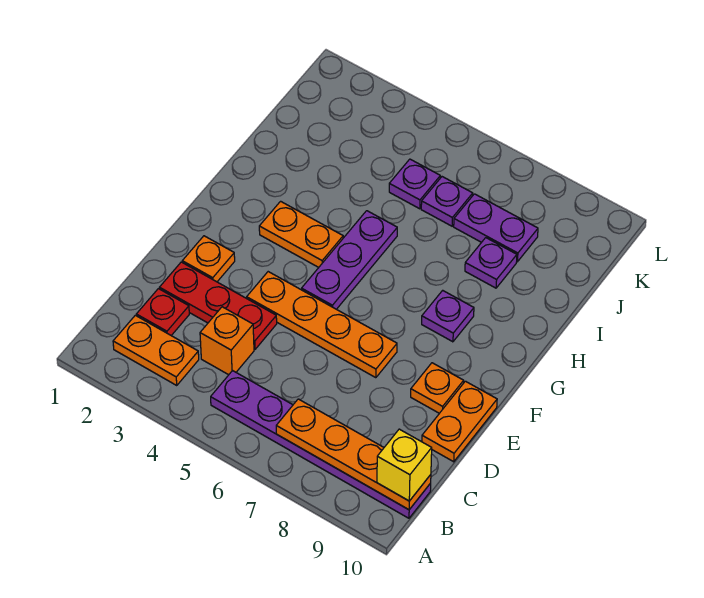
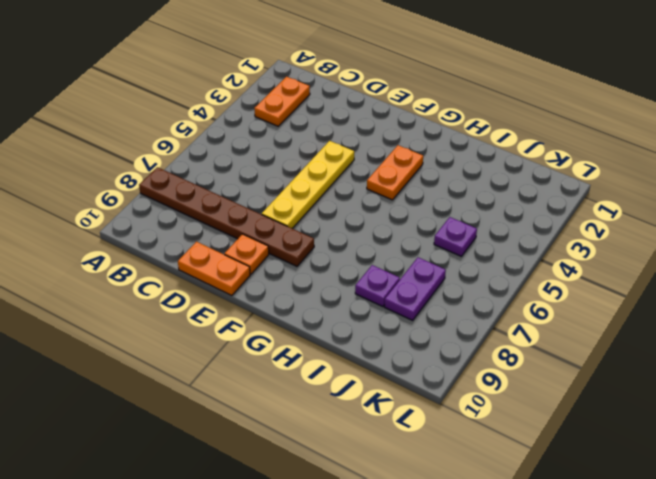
brown 1x6 plate [139,167,314,266] -> purple 1x6 plate [211,371,431,518]
yellow 1x4 plate [262,141,354,228] -> orange 1x4 plate [247,272,397,378]
none -> red 1x1 plate [136,289,189,335]
none -> orange 1x1 brick [200,307,254,375]
none -> red 1x3 plate [159,262,277,349]

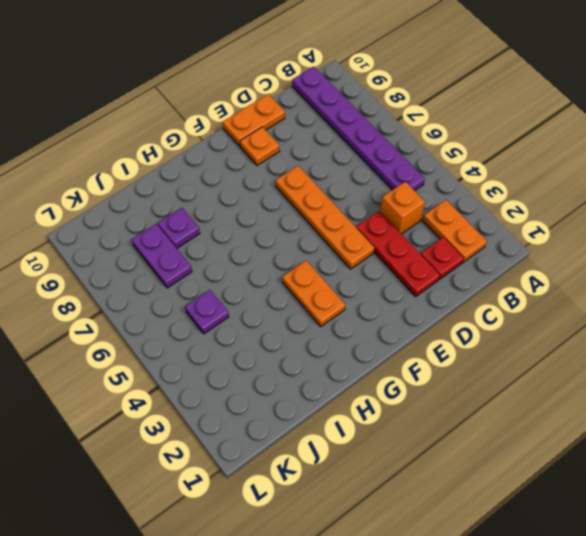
none -> orange 1x1 plate [182,236,235,282]
none -> purple 1x3 plate [302,211,397,309]
none -> purple 1x1 plate [422,290,474,342]

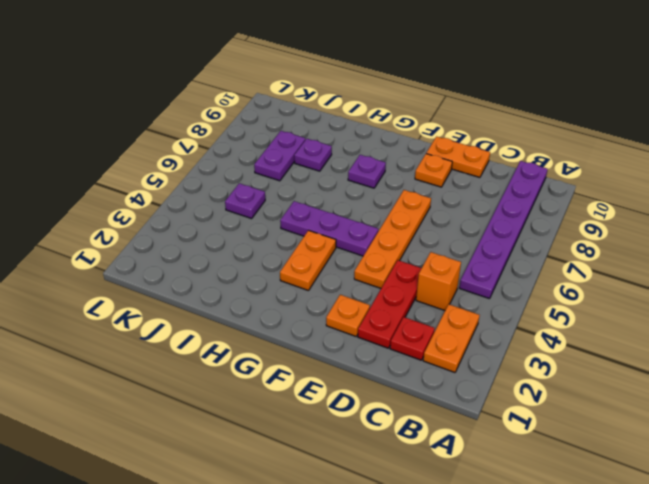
none -> purple 1x1 plate [421,177,473,226]
none -> orange 1x4 plate [276,399,431,510]
none -> yellow 1x1 brick [377,429,432,501]

